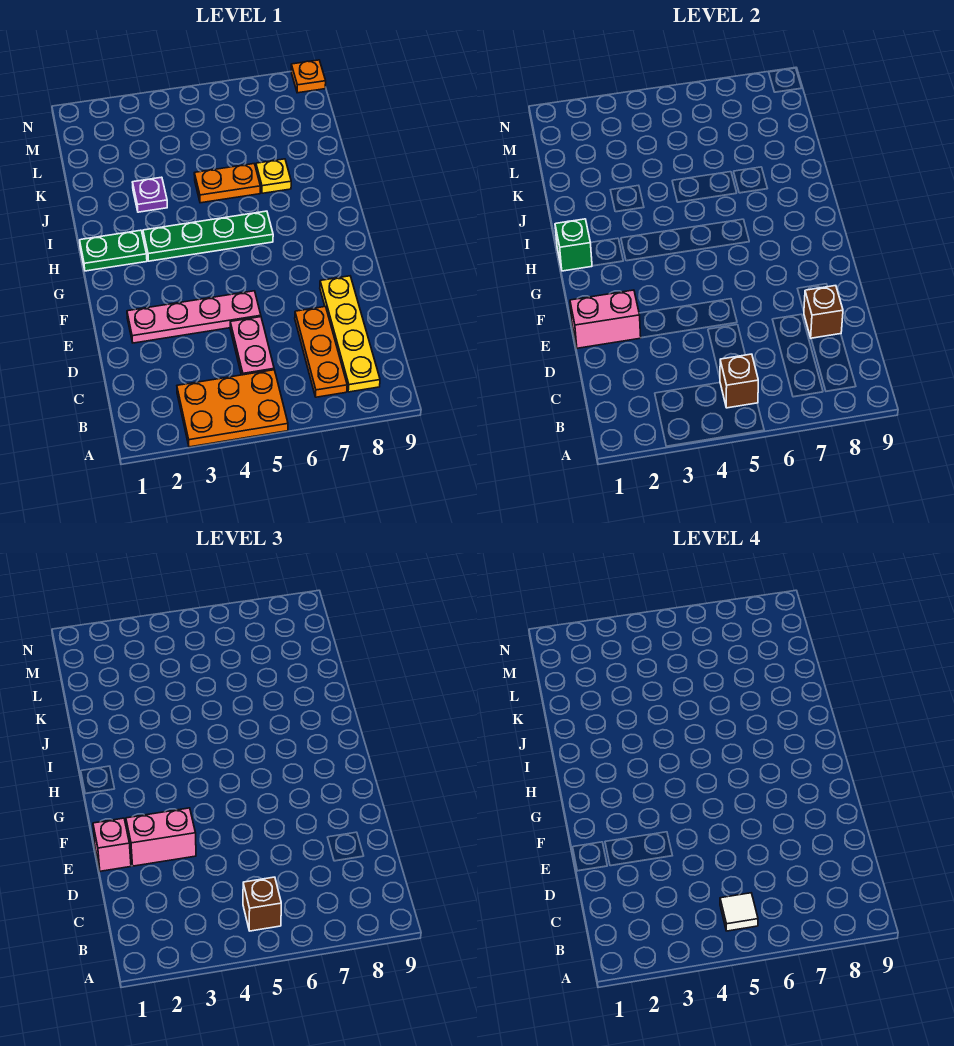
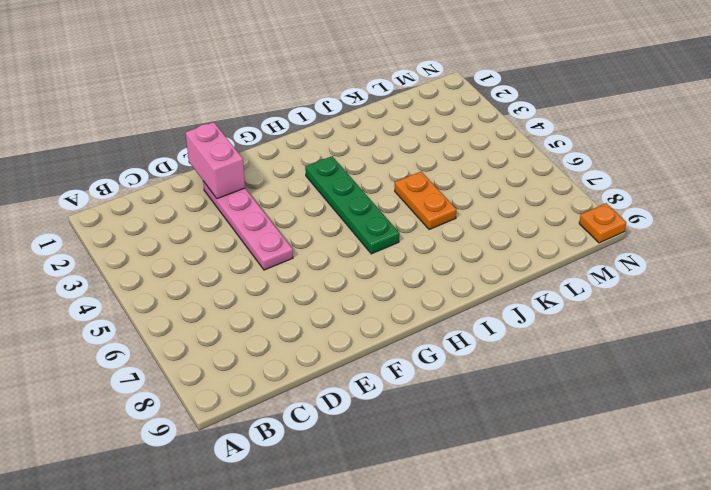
none -> orange 2x3 plate [177,370,288,447]
none -> orange 1x3 plate [295,307,347,397]
none -> yellow 1x4 plate [320,276,380,392]

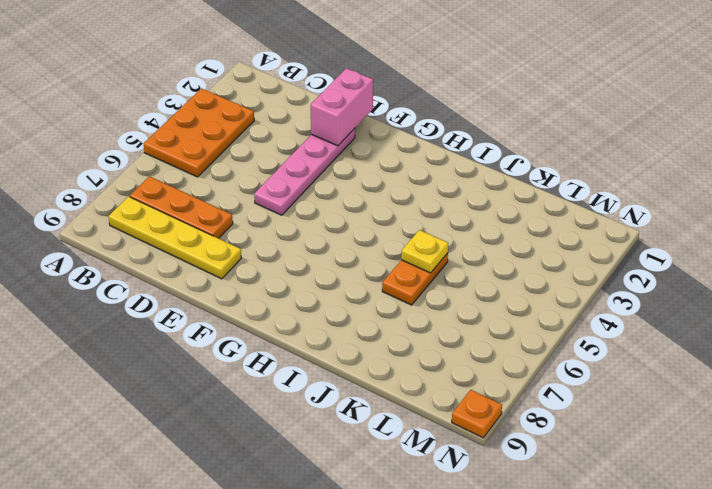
yellow 1x1 plate [401,230,448,273] -> yellow 1x1 plate moved to [256,159,291,193]
none -> pink 1x2 plate [230,317,274,375]
none -> green 1x2 plate [80,230,147,271]
none -> green 1x4 plate [143,211,273,261]

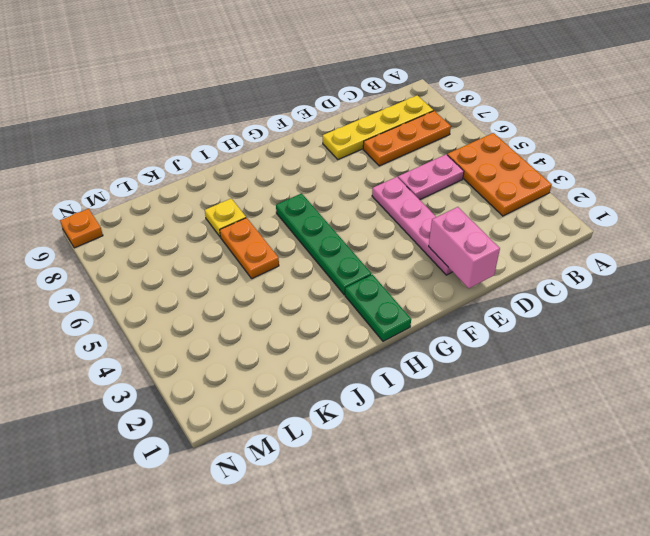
none -> purple 1x1 plate [133,177,167,212]
none -> brown 1x1 brick [720,354,758,408]
none -> brown 1x1 brick [804,286,843,338]

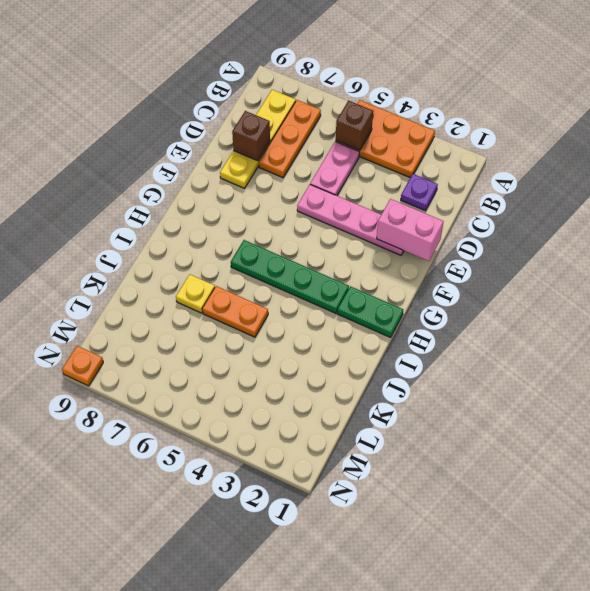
purple 1x1 plate [401,174,438,211] -> purple 1x1 plate moved to [133,177,167,212]
none -> green 1x1 brick [555,219,592,271]
none -> brown 1x1 brick [243,877,281,931]
none -> pink 1x1 brick [93,818,131,871]

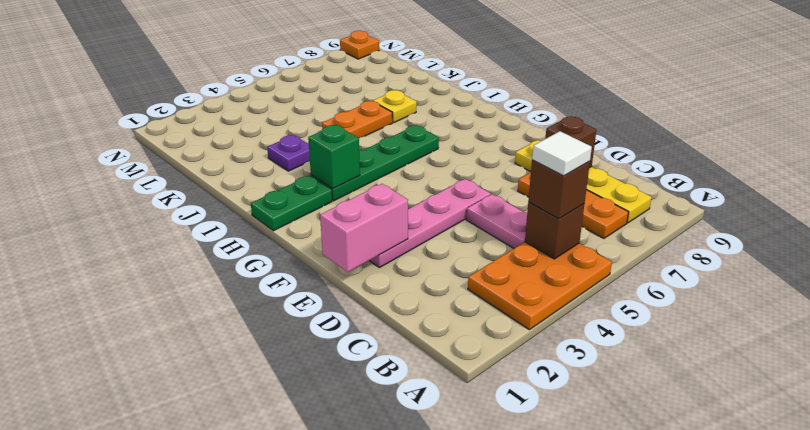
green 1x1 brick [308,125,360,189] -> green 1x1 brick moved to [555,219,592,271]
none -> pink 1x1 brick [93,818,131,871]
none -> pink 1x2 brick [126,808,196,866]

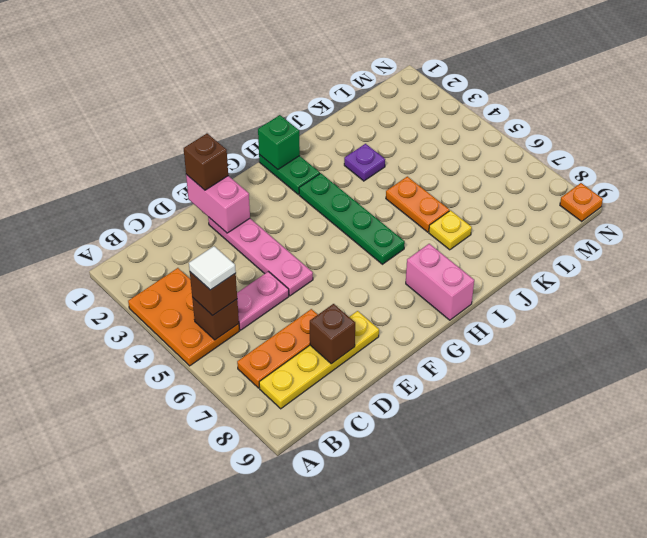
brown 1x1 brick [184,134,228,190] -> pink 1x1 brick [93,818,131,871]
pink 1x2 brick [406,244,474,320] -> pink 1x2 brick moved to [126,808,196,866]

